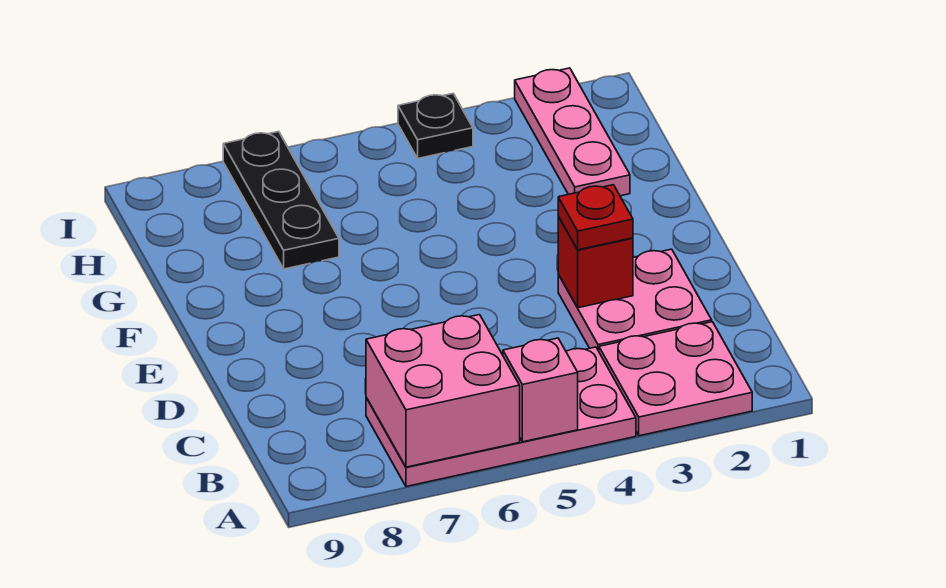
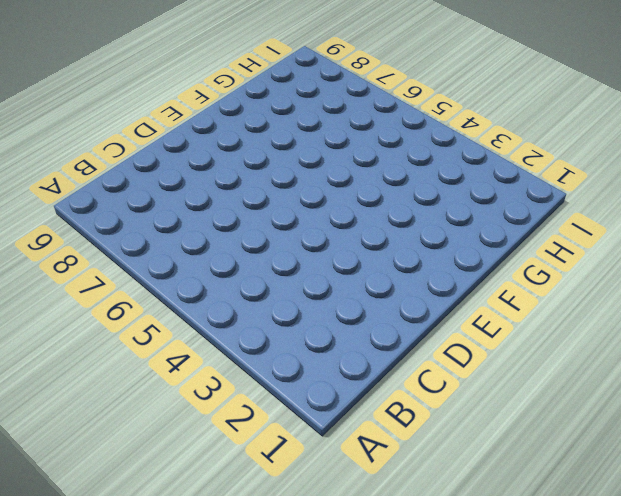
none -> pink 2x2 plate [599,322,752,436]
none -> pink 2x4 plate [366,347,636,486]

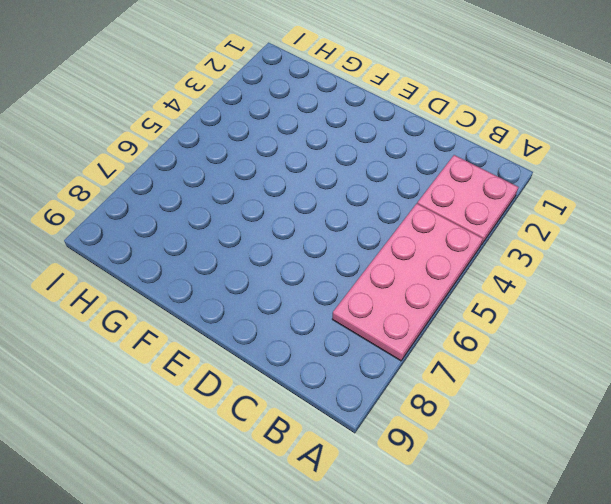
none -> pink 2x2 plate [558,249,712,351]
none -> pink 1x3 plate [515,68,630,196]

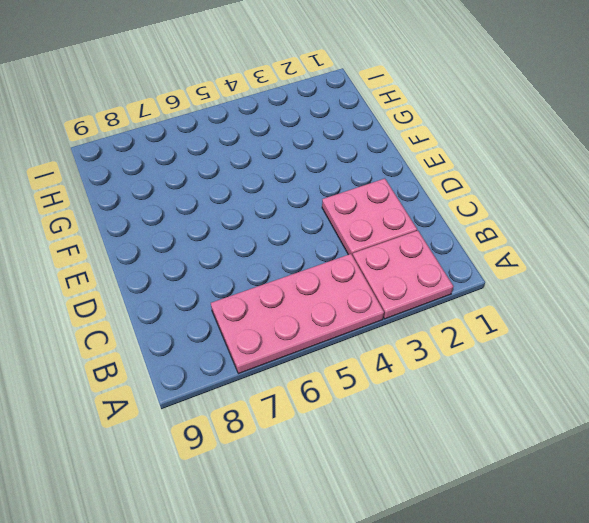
none -> pink 1x3 plate [515,68,630,196]
none -> black 1x3 plate [223,131,339,269]

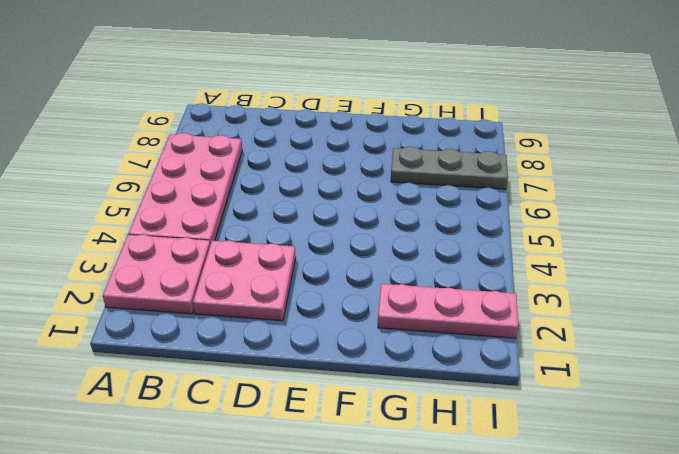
grey 1x3 plate [391,146,508,189] -> black 1x3 plate [223,131,339,269]
none -> black 1x1 plate [398,94,473,158]
none -> pink 1x1 brick [503,338,578,442]

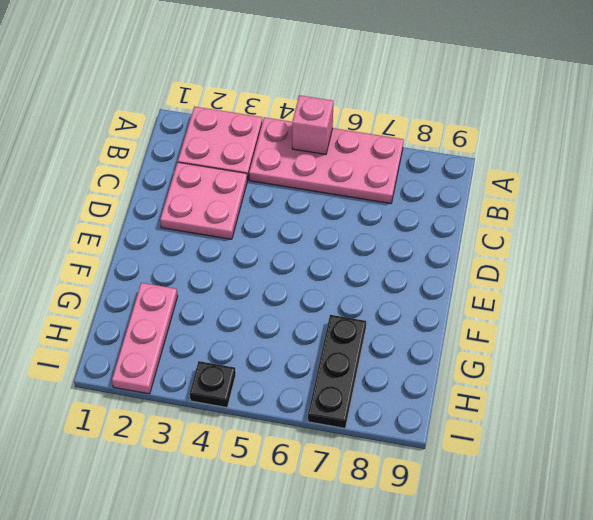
none -> pink 2x2 brick [366,315,520,467]
none -> red 1x1 brick [558,216,633,308]

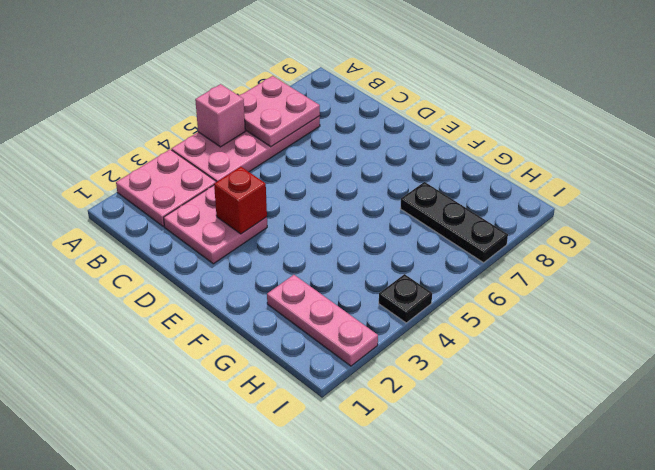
pink 2x2 plate [239,76,320,147] -> pink 2x2 brick [366,315,520,467]
none -> red 1x1 plate [558,185,633,250]

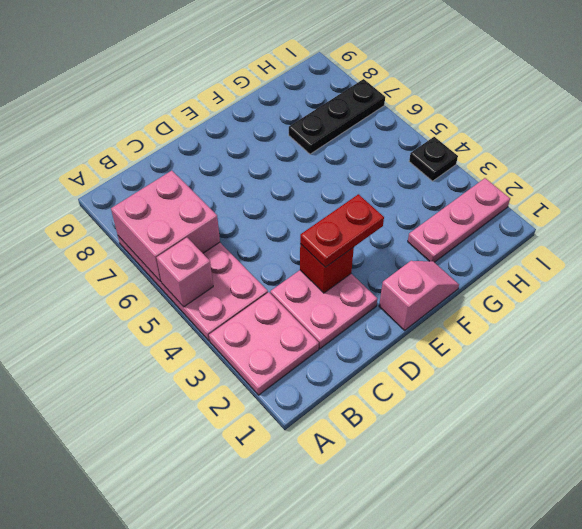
red 1x2 plate [300,194,384,267] -> red 1x1 plate [558,185,633,250]
pink 1x2 slope [379,261,459,330] -> none

